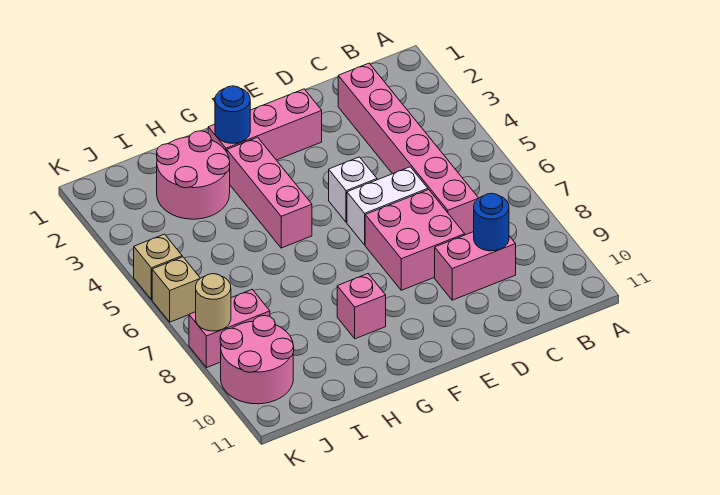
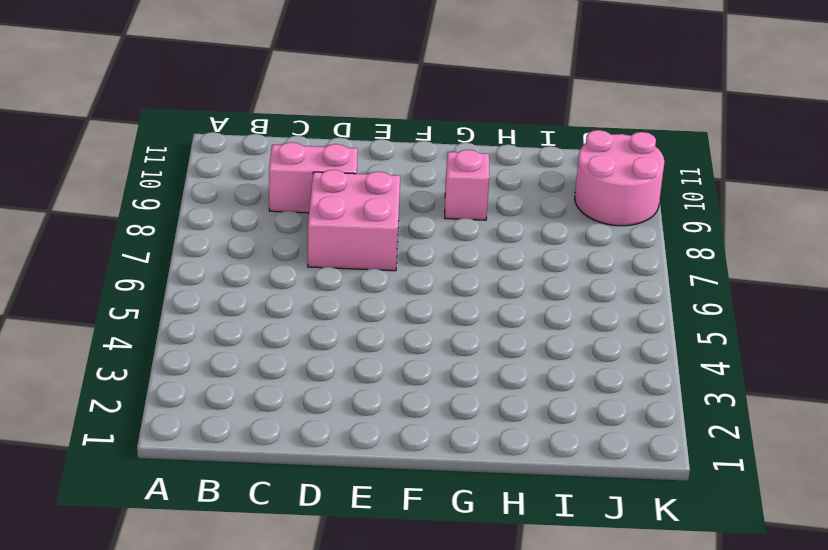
none -> pink 1x6 brick [338,63,478,235]
none -> white 1x2 brick [347,167,428,245]
none -> pink 1x3 brick [208,89,322,160]

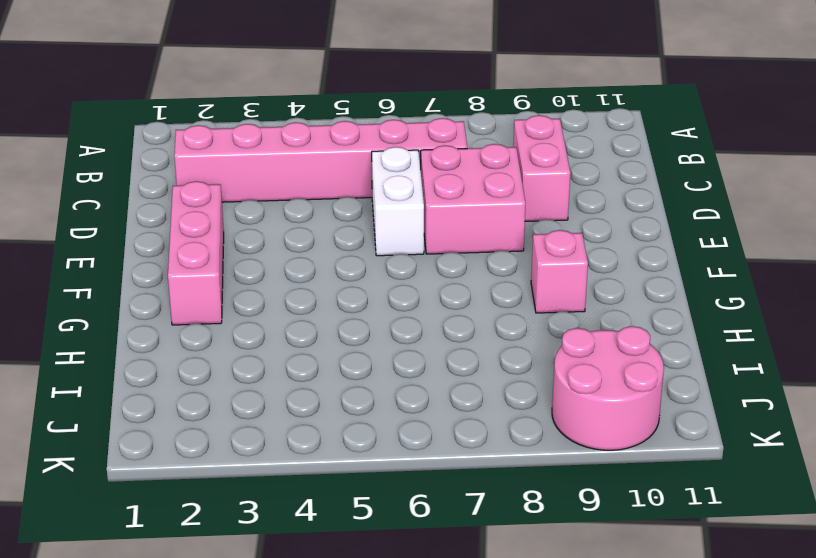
none -> white 1x1 brick [329,157,377,222]
none -> pink 1x3 brick [227,137,312,248]
none -> pink 2x2 round brick [157,131,230,219]

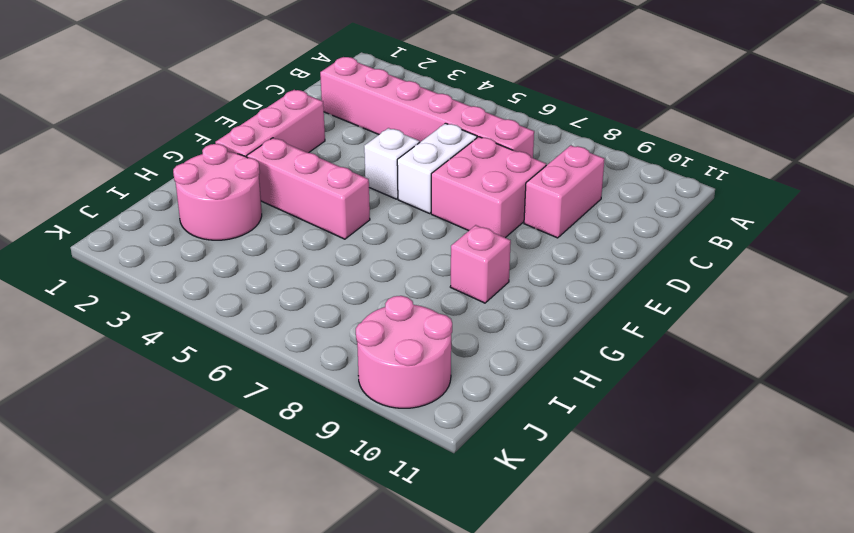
none -> pink 1x2 brick [189,290,270,368]
none -> tan 1x1 brick [134,234,182,299]
none -> tan 1x1 brick [152,257,200,322]

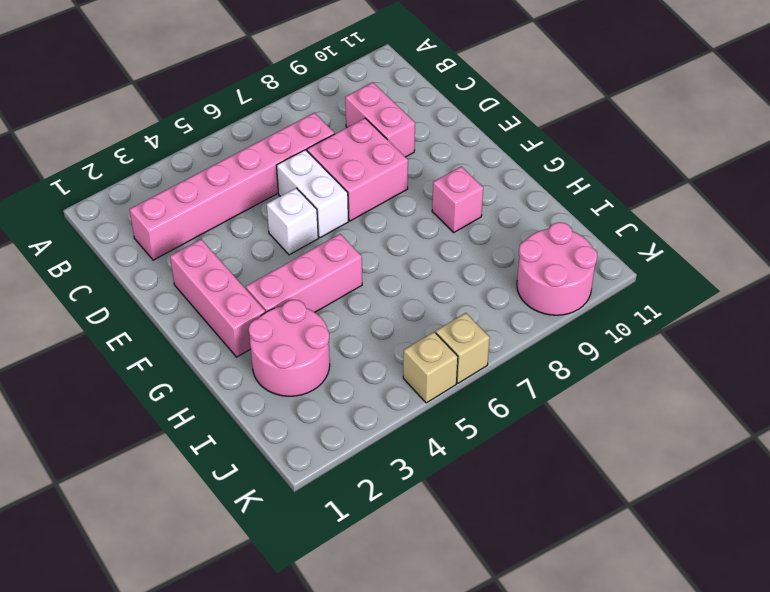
none -> pink 1x2 brick [189,290,270,368]
none -> blue 1x1 round brick [474,193,509,251]
none -> blue 1x1 round brick [215,86,250,143]

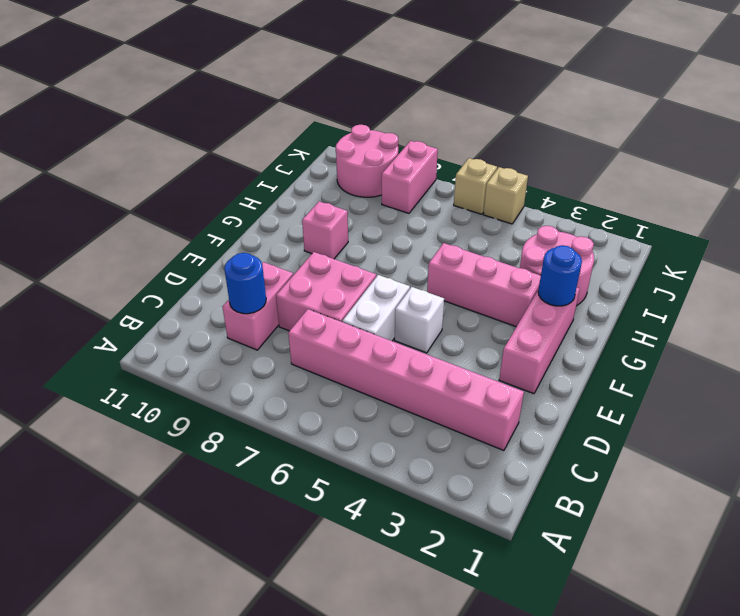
none -> tan 1x1 round brick [196,274,231,331]

